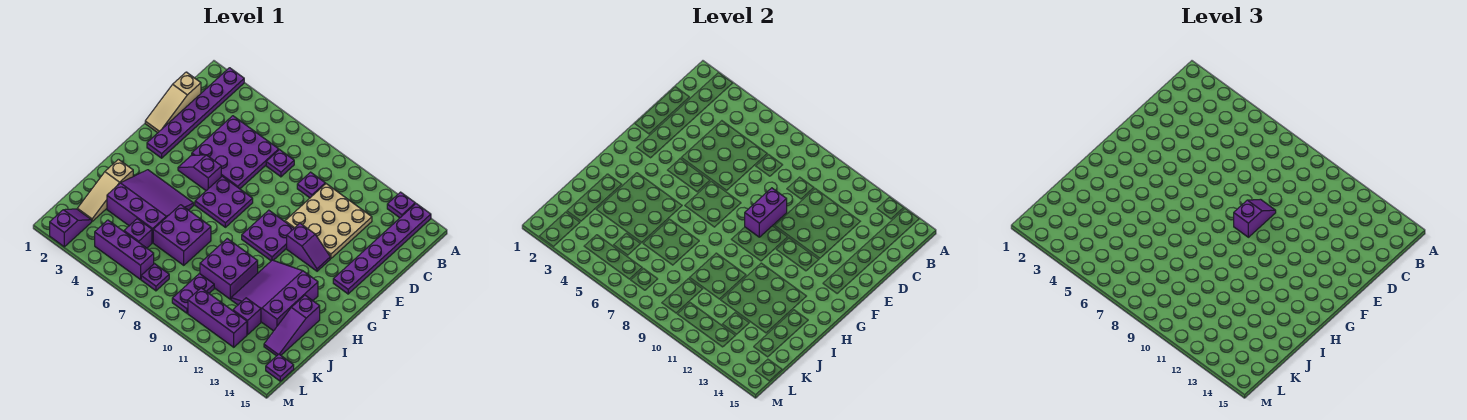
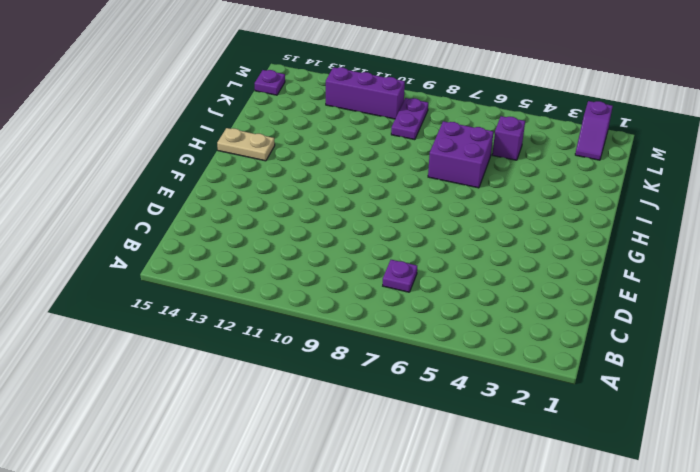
tan 1x2 plate [217,128,275,161] -> none
none -> purple 1x6 plate [147,68,244,158]
none -> purple 1x1 plate [387,192,415,218]
none -> purple 1x6 plate [333,204,431,294]

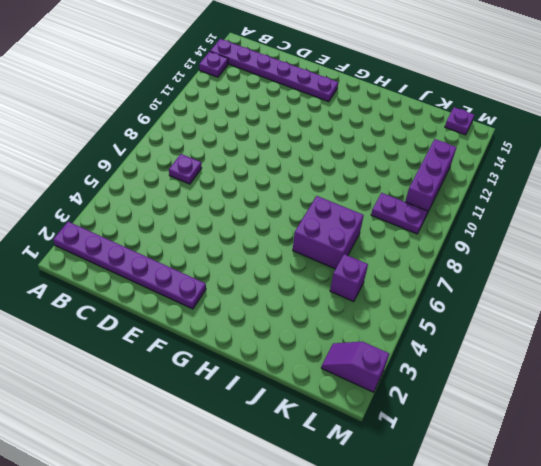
none -> tan 1x3 slope [145,72,201,133]
none -> purple 3x3 plate [192,116,279,189]
none -> purple 1x1 plate [297,172,325,198]

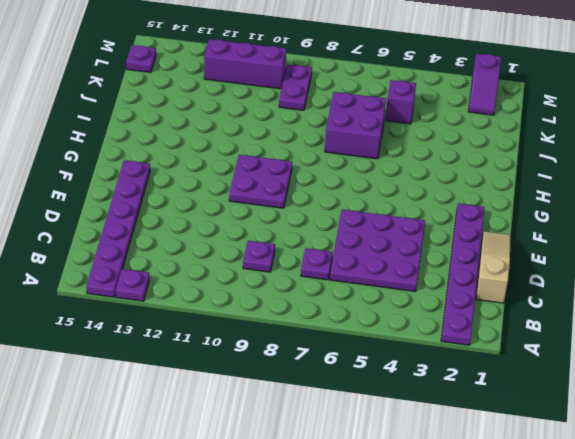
none -> tan 3x3 plate [285,184,372,259]
none -> purple 1x2 slope [178,155,221,191]
none -> purple 2x2 plate [195,176,253,227]

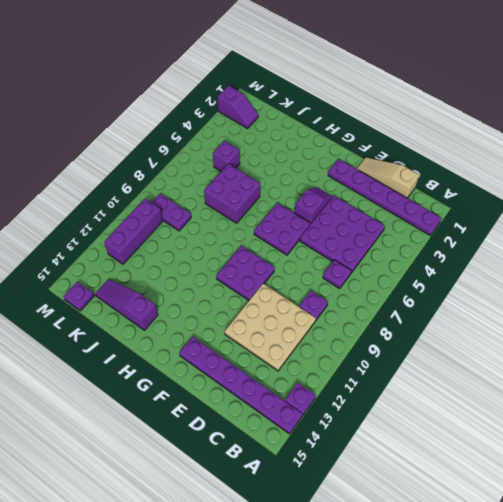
none -> purple 1x2 slope [287,223,330,271]
none -> purple 3x3 slope [107,170,194,243]
none -> purple 3x3 slope [231,260,318,331]

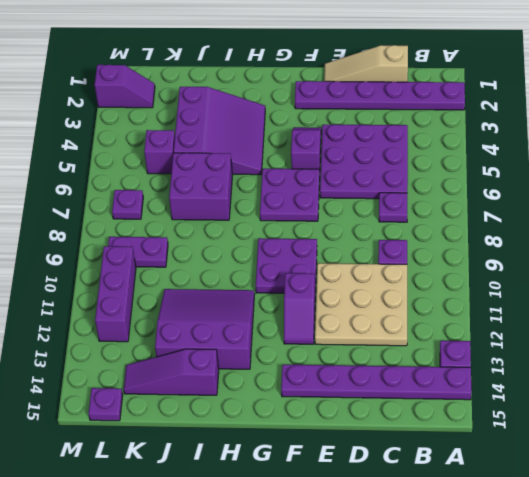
none -> tan 1x3 slope [78,159,133,221]
none -> purple 2x2 brick [200,239,258,299]
none -> purple 1x1 brick [233,298,261,335]

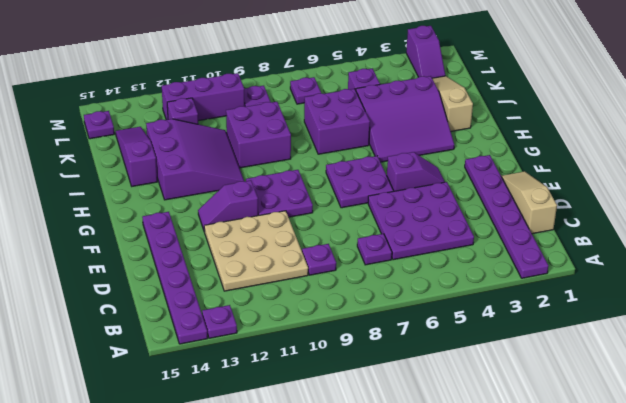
none -> purple 1x3 brick [95,220,154,279]
none -> purple 1x2 brick [745,188,787,237]
none -> purple 1x2 slope [1234,199,1276,237]

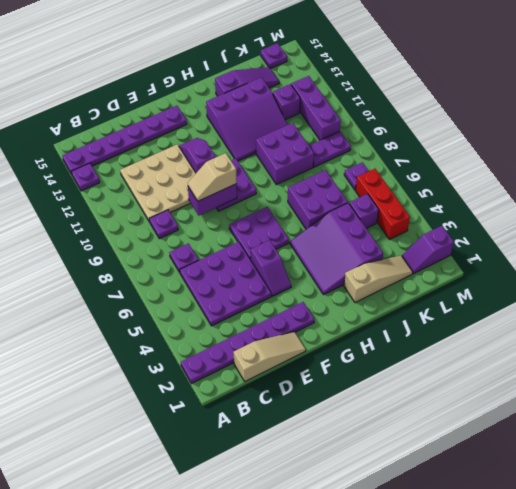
tan 1x2 slope [188,153,237,201] -> purple 1x2 slope [1234,199,1276,237]
red 1x3 brick [356,169,410,240] -> purple 1x3 brick [95,220,154,279]

